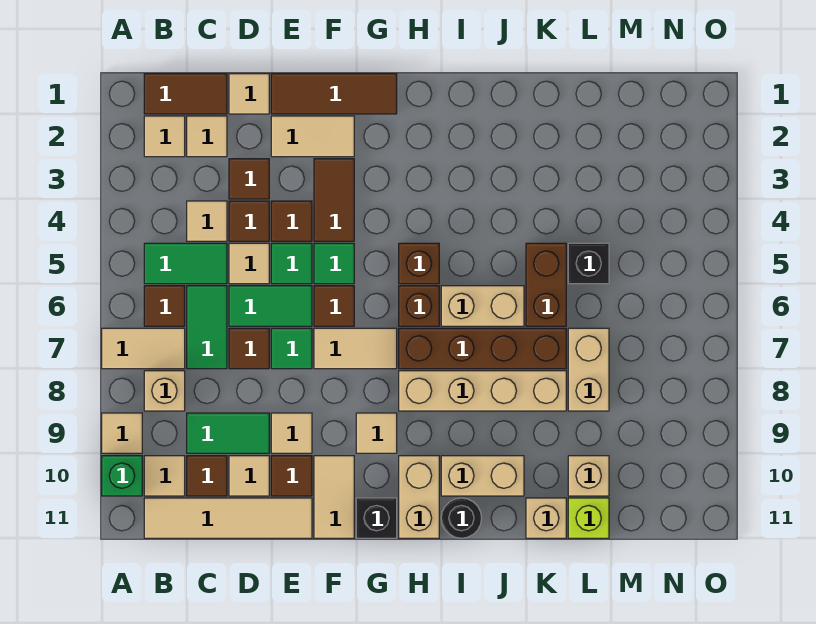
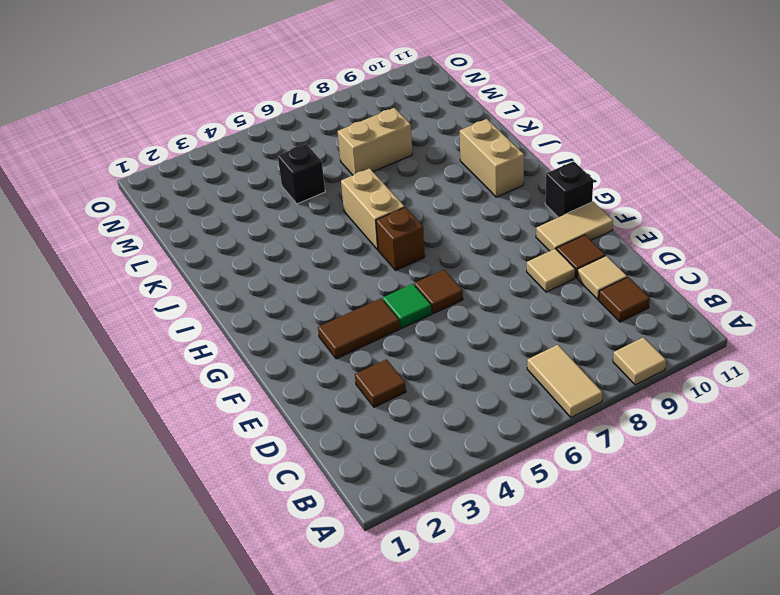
none -> green 1x1 brick [102,456,142,496]
none -> brown 1x2 tile [144,74,227,114]
none -> tan 1x1 tile [144,116,185,157]
none -> green 1x2 tile [144,243,227,284]

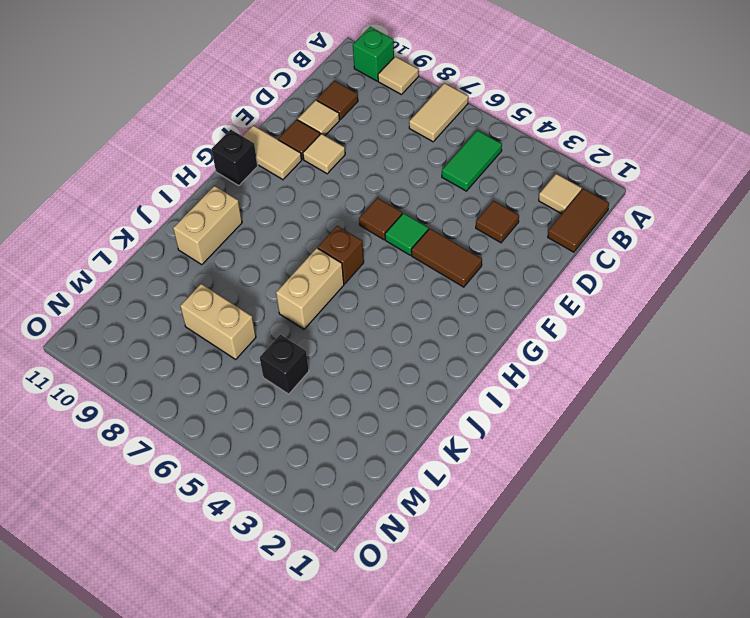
none -> brown 1x1 tile [144,286,185,326]
none -> tan 1x1 brick [144,371,185,411]
none -> tan 1x1 tile [144,456,185,496]
none -> tan 1x4 tile [144,498,312,538]

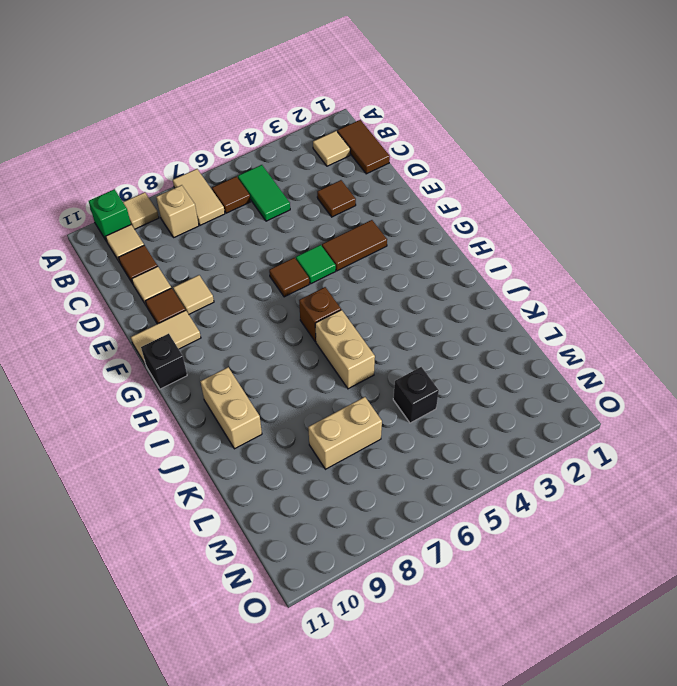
none -> tan 1x4 tile [144,498,312,538]
none -> tan 1x1 tile [187,116,227,157]
none -> tan 1x1 tile [187,201,227,241]
none -> green 1x2 tile [187,286,227,369]

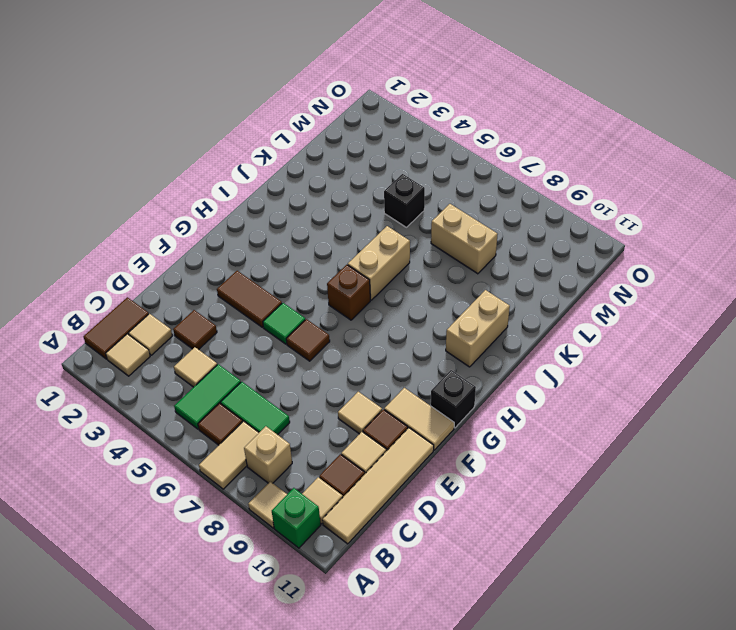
none -> green 1x2 tile [187,413,269,453]
none -> tan 1x1 tile [229,74,269,114]
none -> brown 1x1 tile [229,201,269,241]
none -> tan 1x1 tile [229,243,269,284]

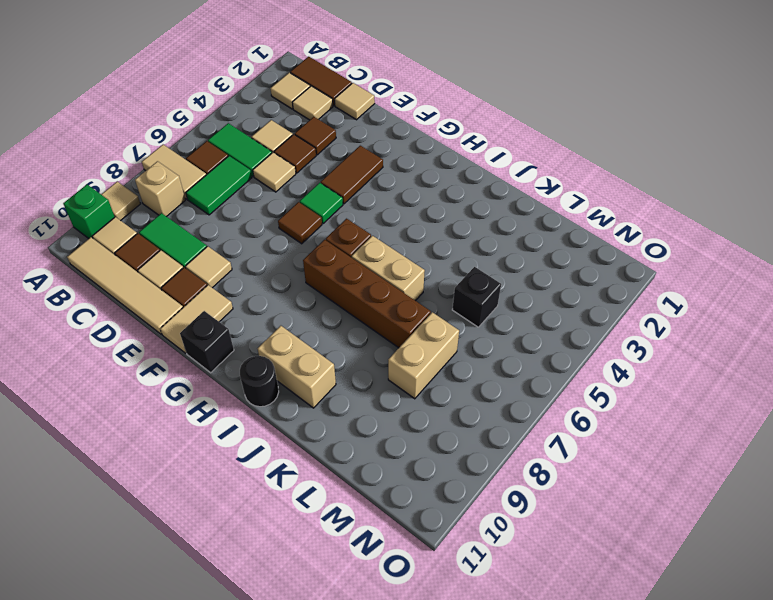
none -> green 1x2 tile [229,286,312,326]
none -> brown 1x1 tile [229,328,269,369]
none -> brown 1x3 tile [271,74,397,114]
none -> tan 1x2 tile [271,116,354,157]

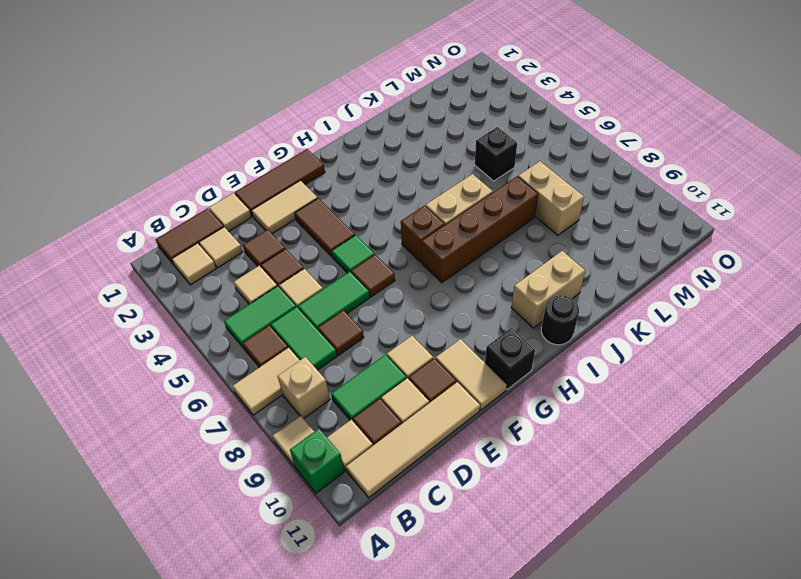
none -> brown 1x1 tile [271,201,312,241]
none -> green 1x1 tile [271,243,312,284]
none -> green 1x1 tile [271,328,312,369]
none -> tan 1x2 tile [314,328,397,369]

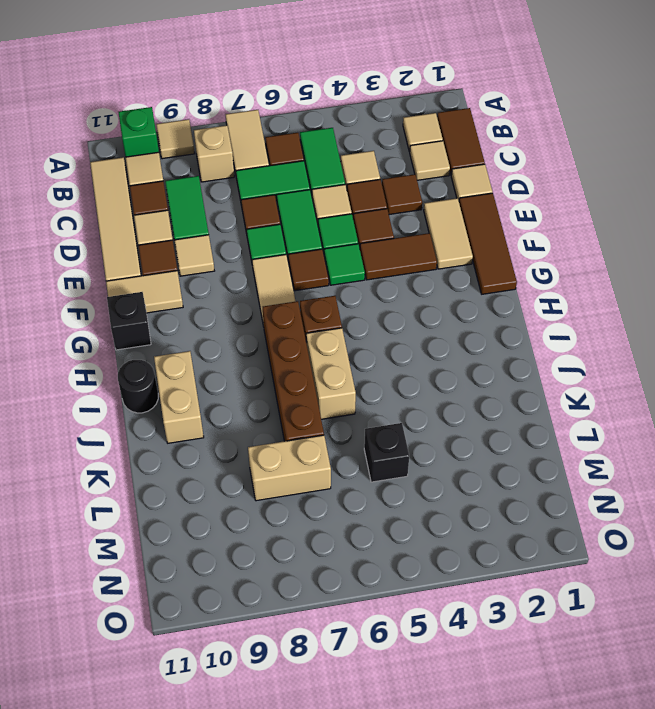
none -> tan 1x1 tile [356,413,397,453]
none -> brown 1x1 brick [399,243,439,284]
none -> tan 1x4 brick [399,371,566,411]
none -> tan 1x2 brick [399,456,439,538]

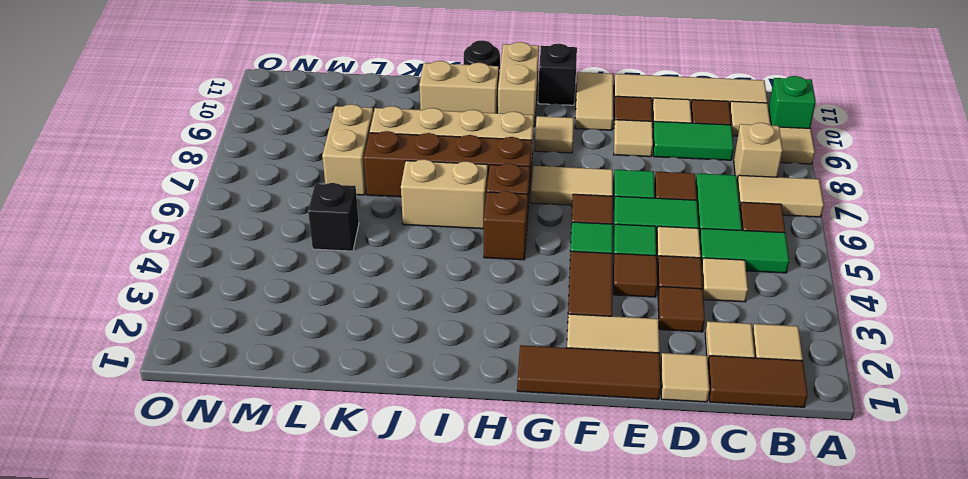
none -> brown 1x2 brick [526,243,566,326]
none -> tan 1x1 brick [526,498,566,538]
none -> tan 1x1 brick [568,456,609,496]
none -> lime 1x1 brick [568,498,609,538]

